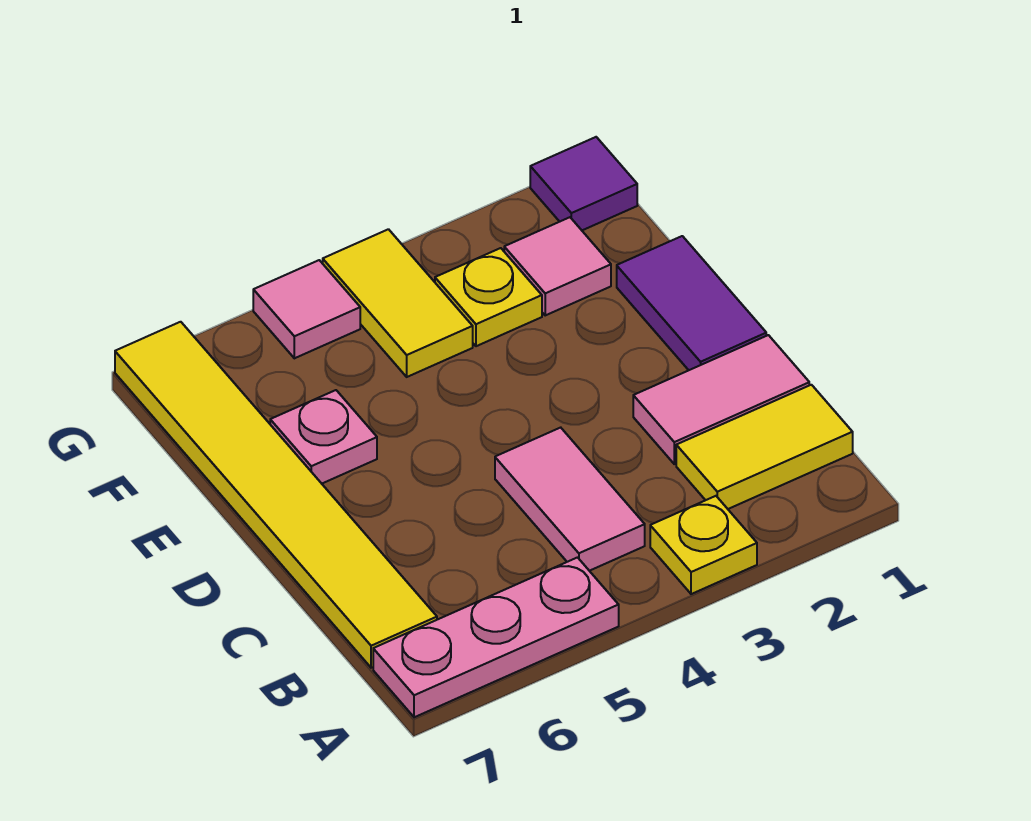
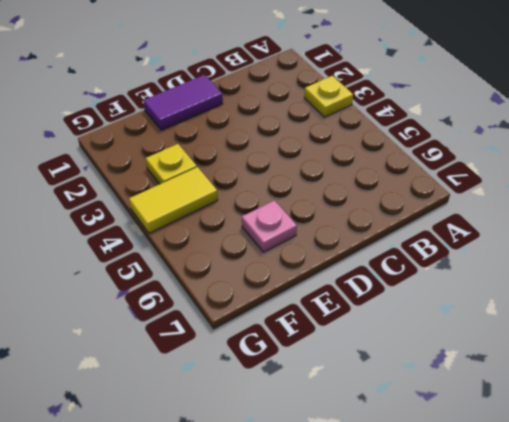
none -> pink 1x3 plate [373,558,619,717]
none -> yellow 1x2 tile [676,385,853,509]
none -> pink 1x2 tile [495,428,645,571]

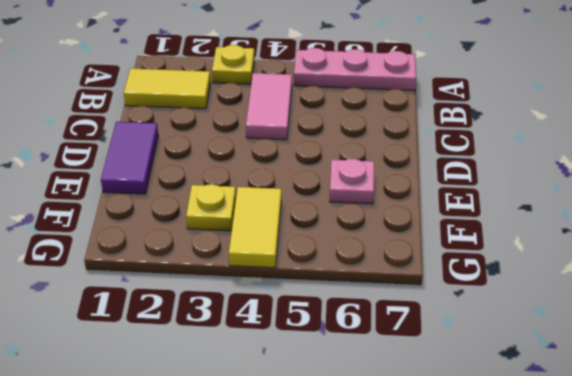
none -> yellow 1x6 tile [115,322,437,668]
none -> pink 1x2 tile [633,335,809,464]
none -> pink 1x1 tile [504,217,611,315]

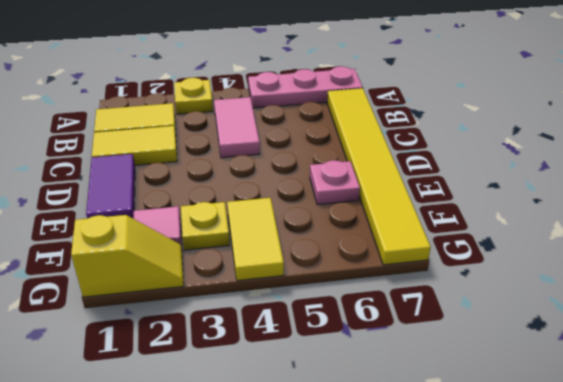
yellow 1x2 tile [92,126,177,165] -> pink 1x2 tile [633,335,809,464]
yellow 1x2 slope [71,215,184,297] -> purple 1x1 tile [530,137,637,230]
none -> pink 1x1 tile [253,260,360,358]

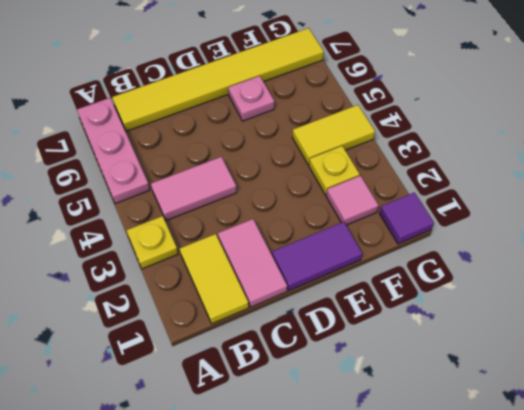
none -> pink 1x1 tile [253,260,360,358]

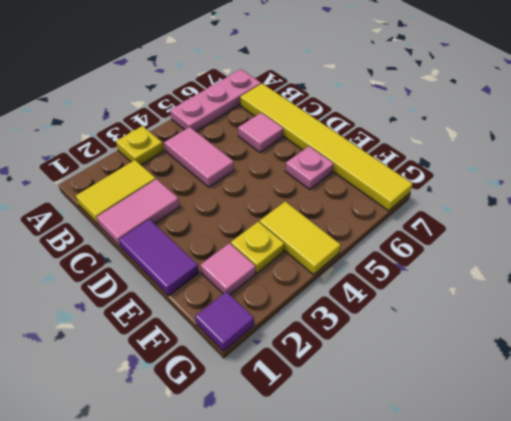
pink 1x1 tile [238,113,283,152] -> pink 1x1 tile moved to [253,260,360,358]

